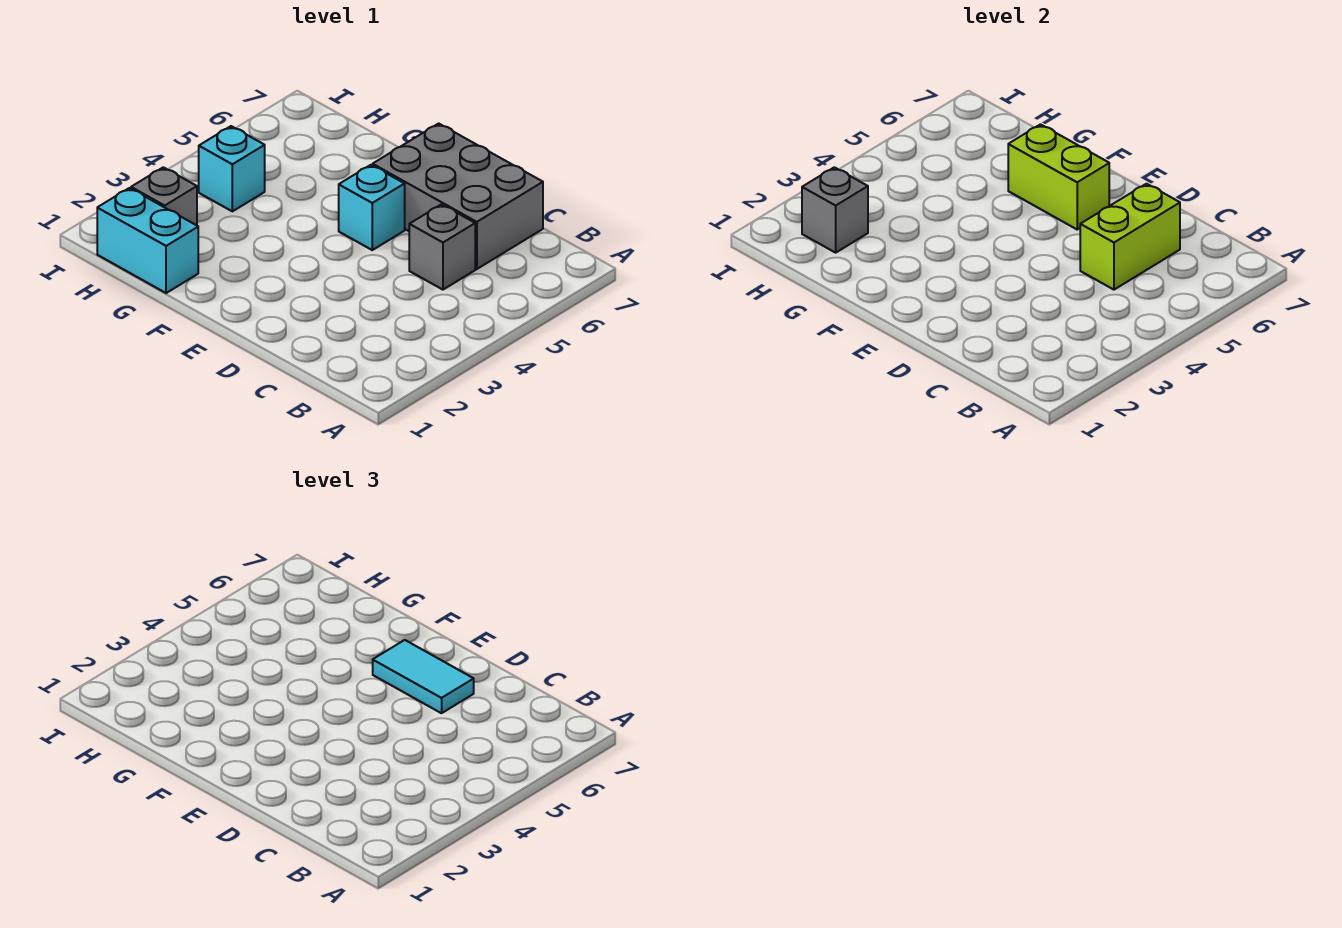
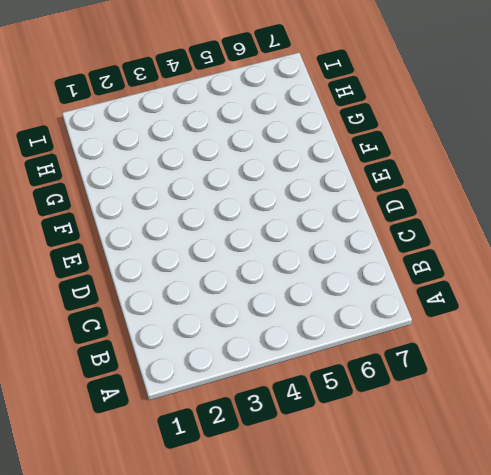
none -> grey 1x1 brick [409,204,475,290]
none -> grey 2x3 brick [373,124,543,269]

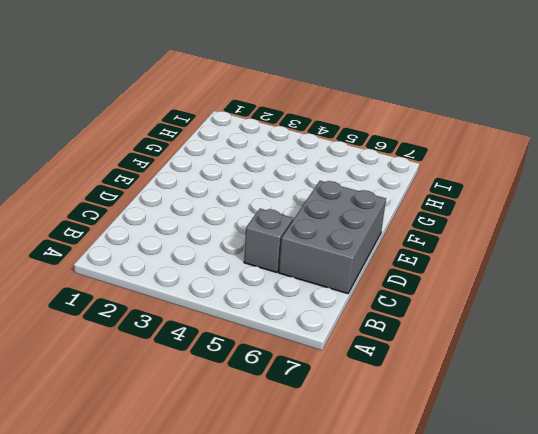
none -> cyan 1x1 brick [339,165,405,250]
none -> cyan 1x2 brick [97,188,198,293]

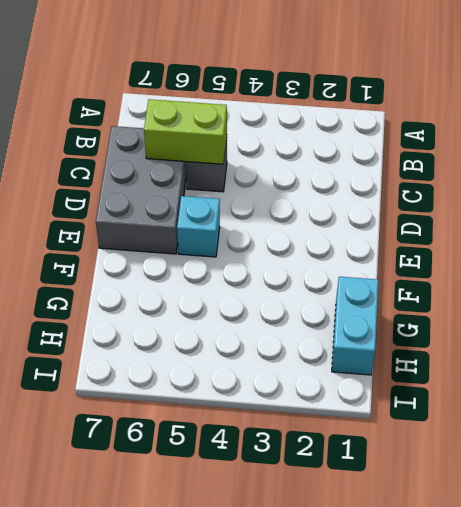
none -> grey 1x1 brick [131,167,197,225]
none -> cyan 1x1 brick [199,126,265,211]

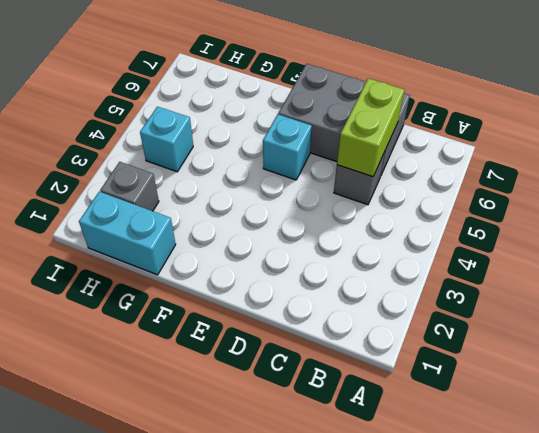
none -> lime 1x2 brick [1008,124,1109,229]
none -> grey 1x1 brick [802,167,868,253]

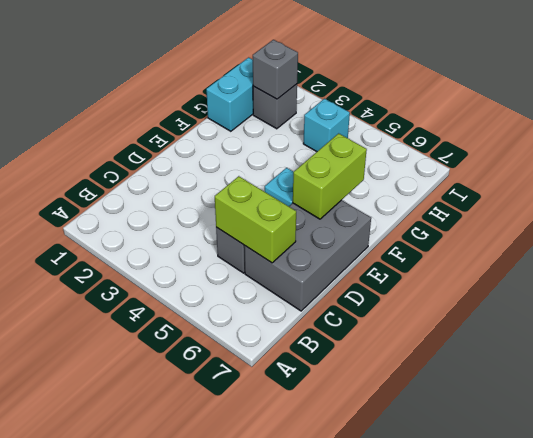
none -> cyan 1x2 tile [373,640,474,713]

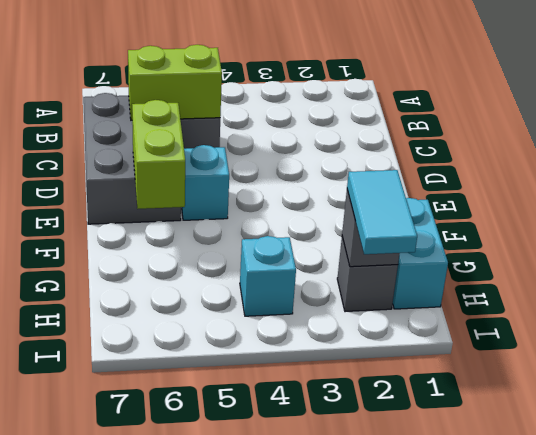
cyan 1x2 tile [347,170,417,254] -> cyan 1x2 tile moved to [373,640,474,713]

